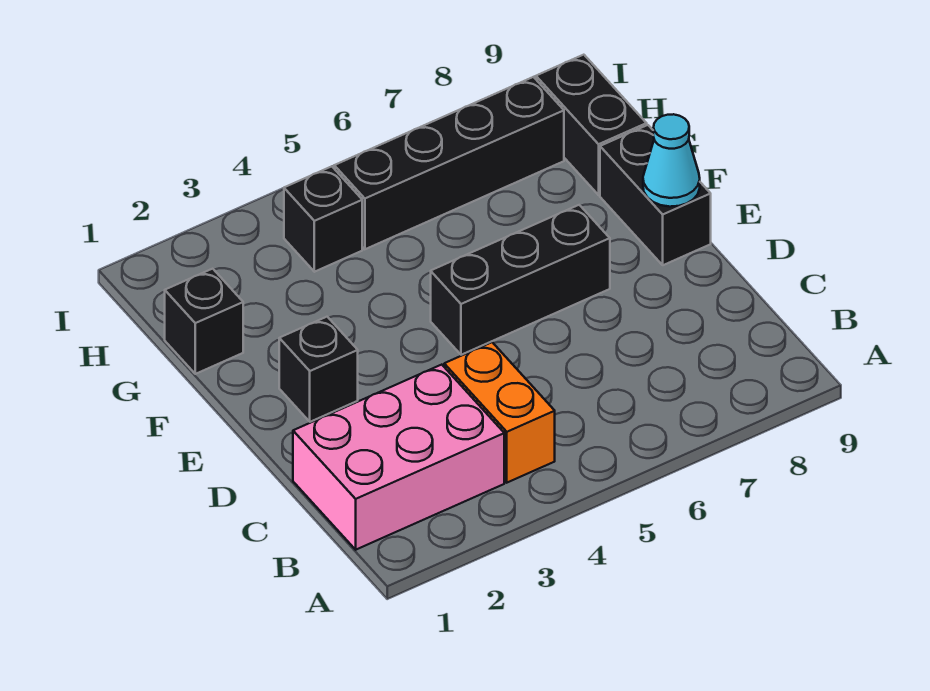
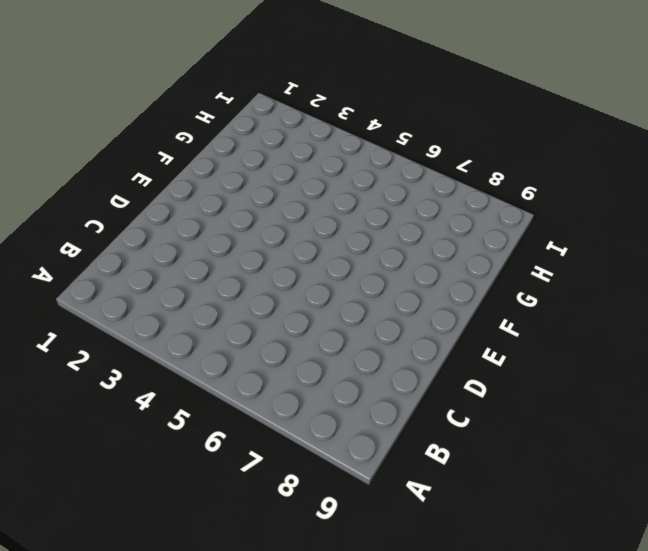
none -> pink 2x3 brick [293,365,504,550]
none -> orange 1x2 brick [444,342,555,483]

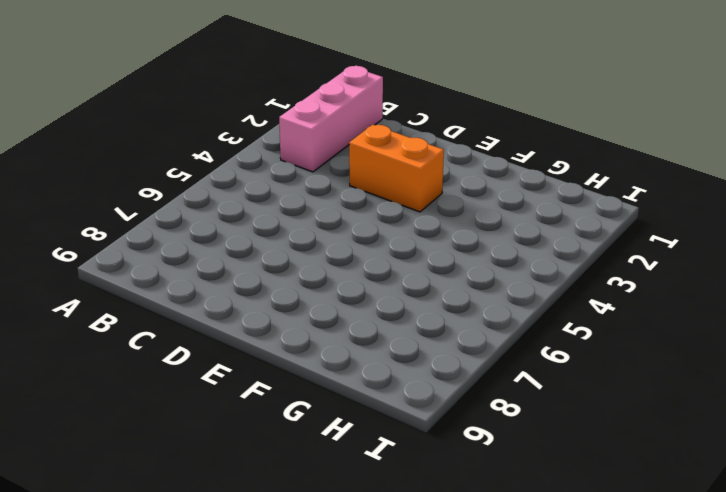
pink 1x3 brick [279,66,383,172] -> pink 2x3 brick [293,365,504,550]
orange 1x2 brick [349,125,444,212] -> orange 1x2 brick moved to [444,342,555,483]
none -> black 1x1 brick [279,317,358,422]
none -> black 1x3 brick [431,205,610,355]

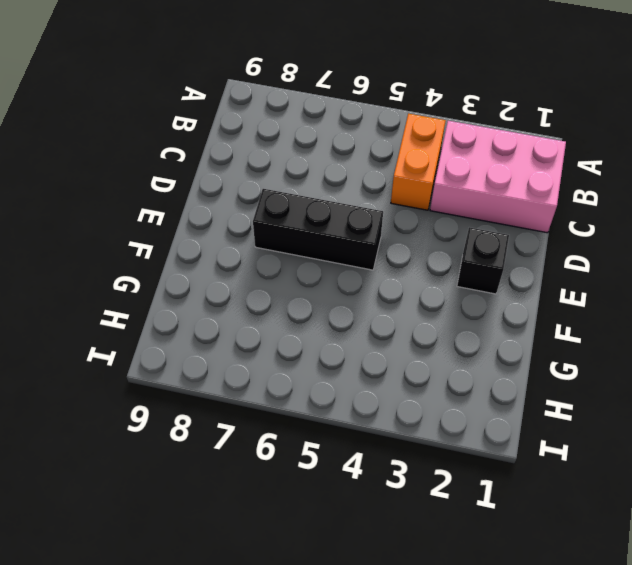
none -> black 1x2 brick [600,125,711,265]
none -> black 1x1 brick [165,269,243,374]

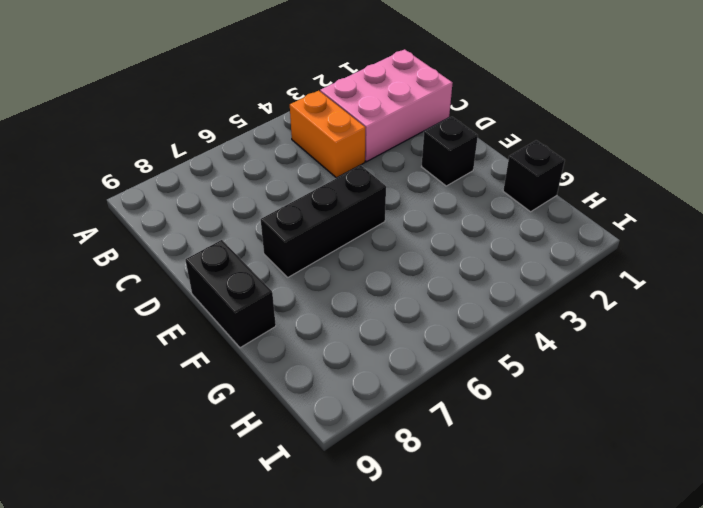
none -> black 1x2 brick [536,55,647,195]
none -> black 1x1 brick [284,166,362,272]

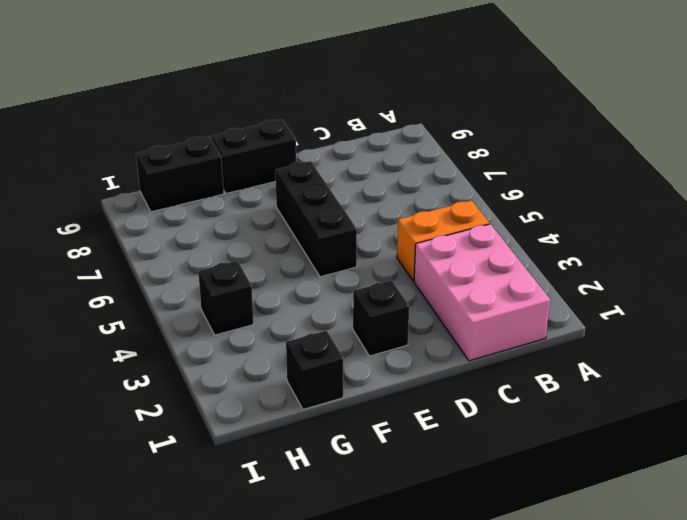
none -> black 1x4 brick [334,77,564,249]
none -> cyan 1x1 cone [643,114,700,207]

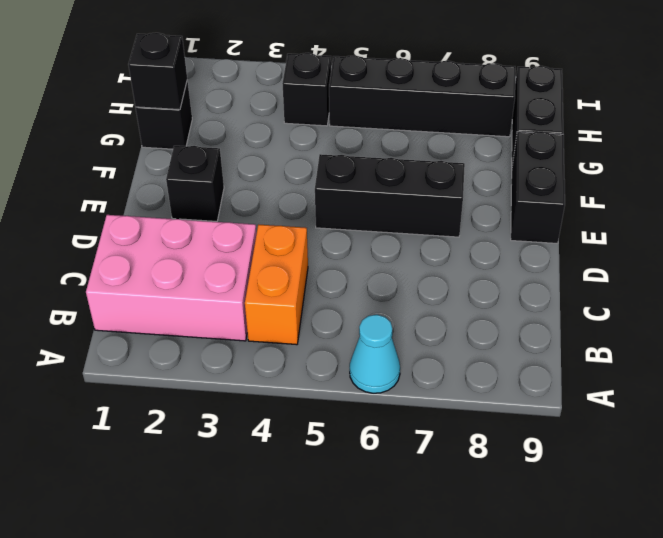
cyan 1x1 cone [350,315,400,393] -> cyan 1x1 cone moved to [643,114,700,207]
black 1x1 brick [128,33,187,110] -> none

